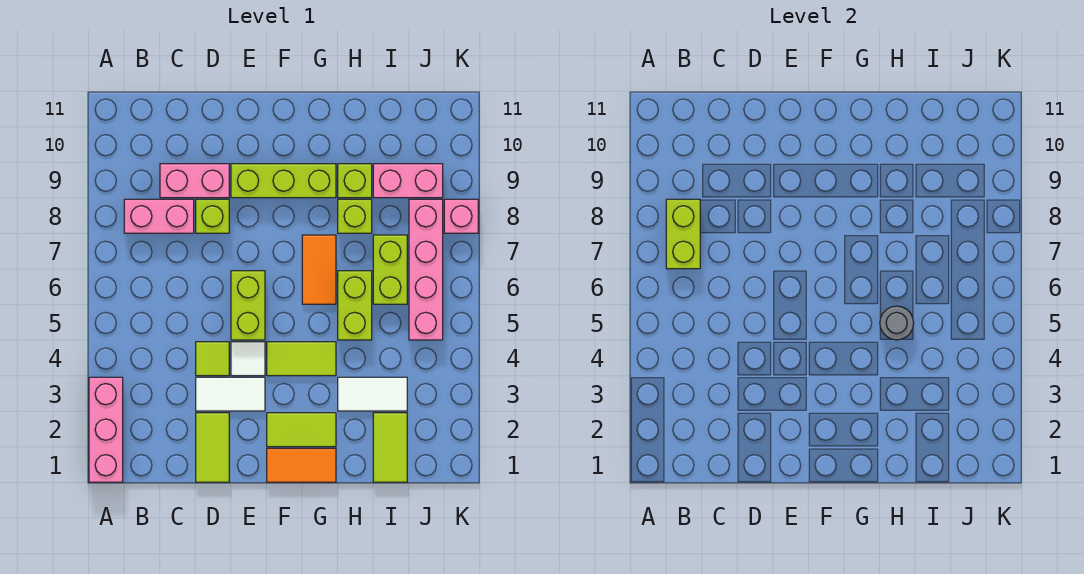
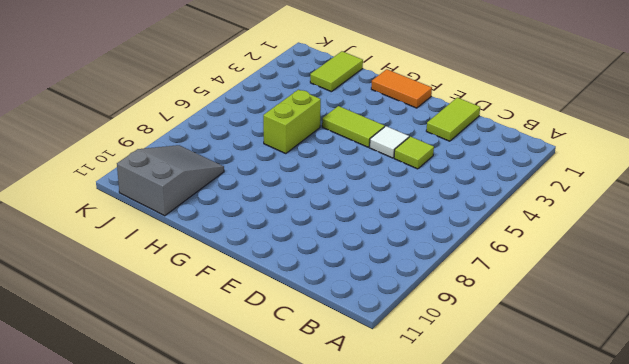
grey 2x3 slope [117,145,224,216] -> pink 1x2 brick [373,164,443,198]
none -> pink 1x3 brick [89,377,123,482]
none -> pink 1x2 brick [124,199,194,233]
none -> pink 1x2 brick [160,164,229,198]

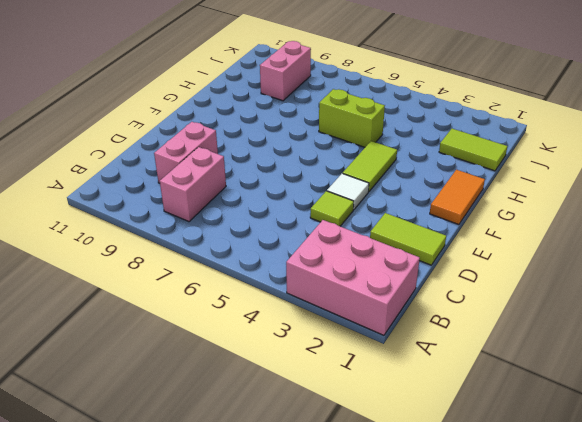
pink 2x3 brick [286,220,420,335] -> pink 1x3 brick [89,377,123,482]
none -> white 1x2 tile [196,377,265,411]
none -> lime 1x1 brick [196,199,229,233]
none -> lime 1x2 brick [231,271,265,340]

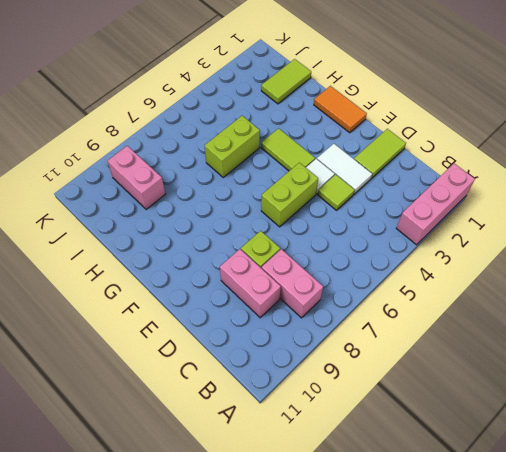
none -> lime 1x3 brick [231,164,336,198]
none -> lime 1x2 tile [267,413,336,447]
none -> orange 1x2 tile [302,235,336,304]

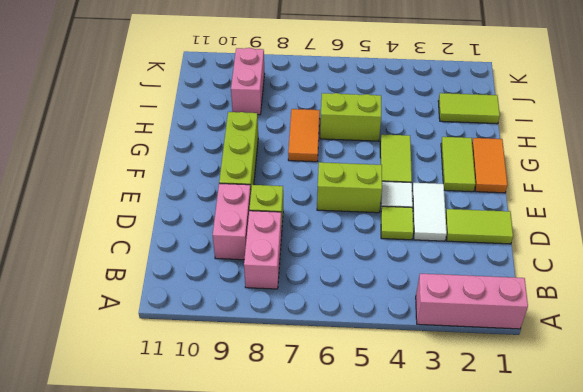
orange 1x2 tile [288,109,320,162] -> orange 1x2 tile turned to [302,235,336,304]
none -> white 1x2 tile [338,377,407,411]
none -> lime 1x1 brick [338,199,372,233]
none -> lime 1x1 brick [338,164,372,198]

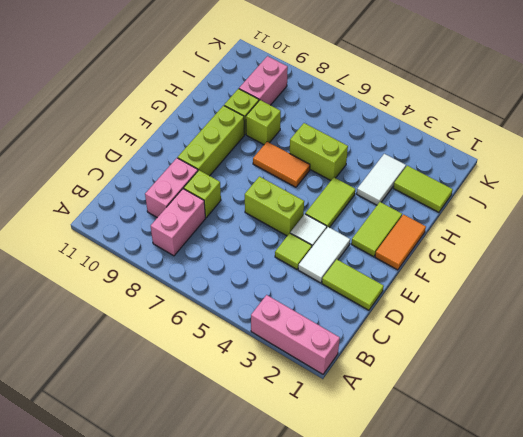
none -> lime 1x2 brick [373,235,407,304]
none -> pink 1x4 brick [409,199,443,340]
none -> pink 1x1 brick [444,199,478,233]

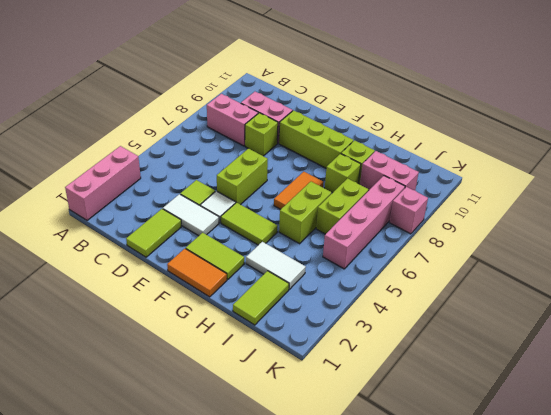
none -> lime 1x2 brick [666,199,700,269]
none -> grey 1x1 round brick [880,306,914,340]

